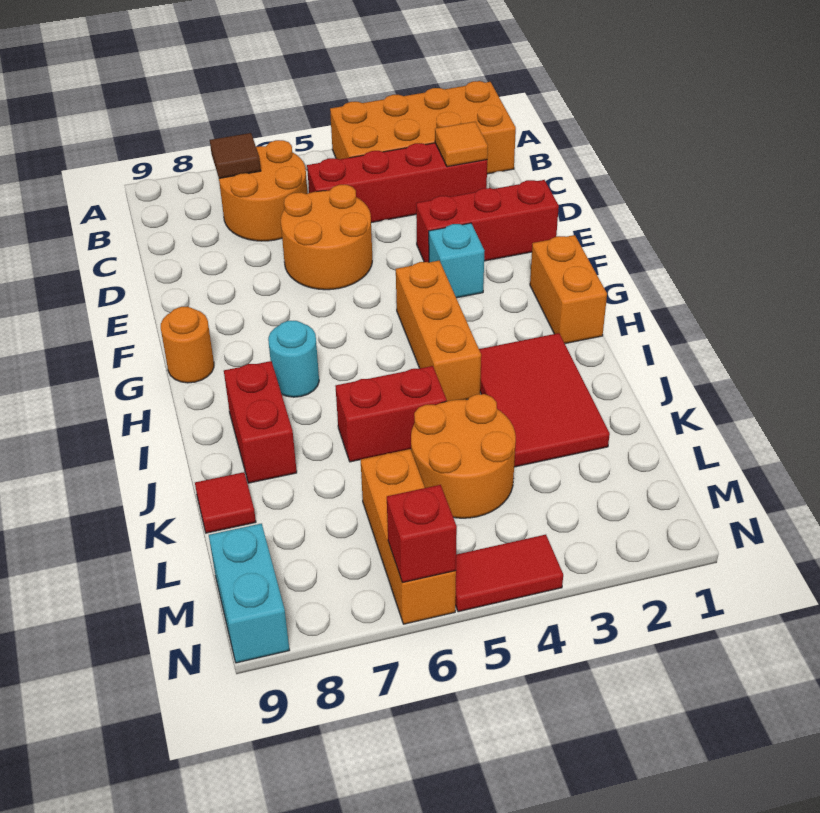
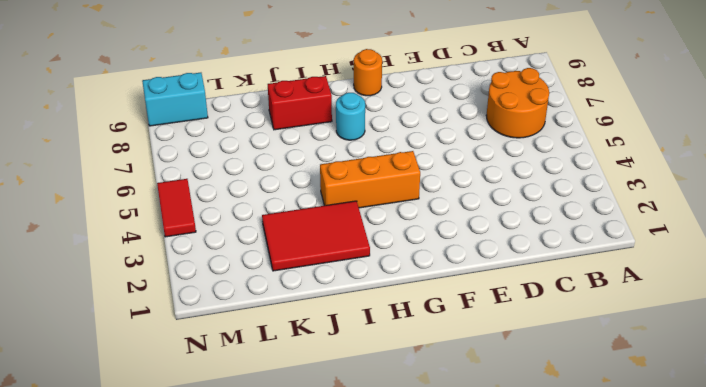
none -> orange 2x4 brick [330,81,516,174]
none -> red 1x4 brick [307,143,487,223]
none -> orange 2x2 round brick [281,185,372,290]

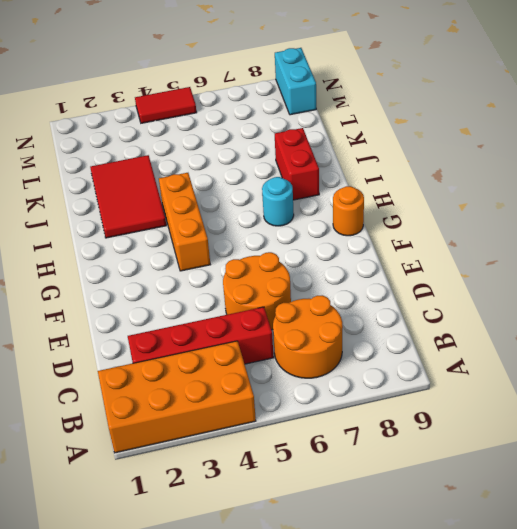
none -> red 1x3 brick [416,180,559,262]
none -> cyan 1x1 brick [429,223,484,298]
none -> orange 1x2 brick [530,235,607,344]

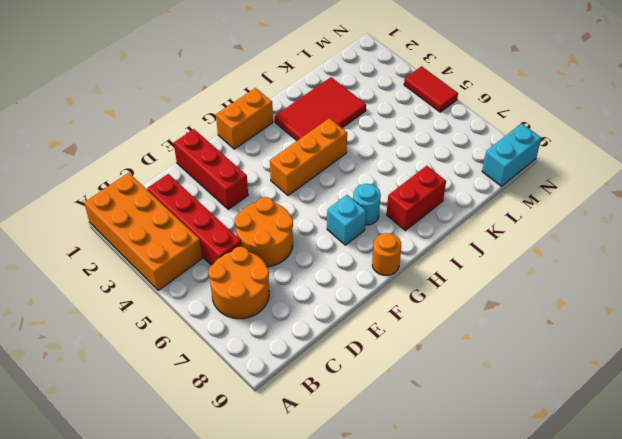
cyan 1x1 brick [327,195,366,245] -> cyan 1x1 brick moved to [429,223,484,298]
none -> red 1x2 brick [336,366,447,462]
none -> orange 2x2 round brick [411,394,516,518]
none -> red 1x1 tile [195,472,256,533]

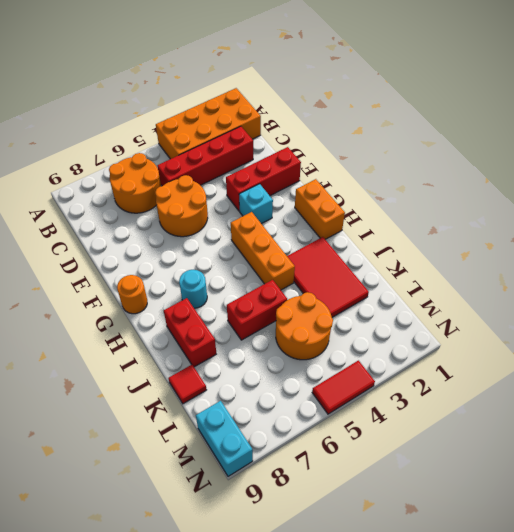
none -> orange 1x3 brick [361,449,456,624]
none -> brown 1x1 tile [210,133,261,178]
none -> orange 1x1 tile [435,122,488,167]

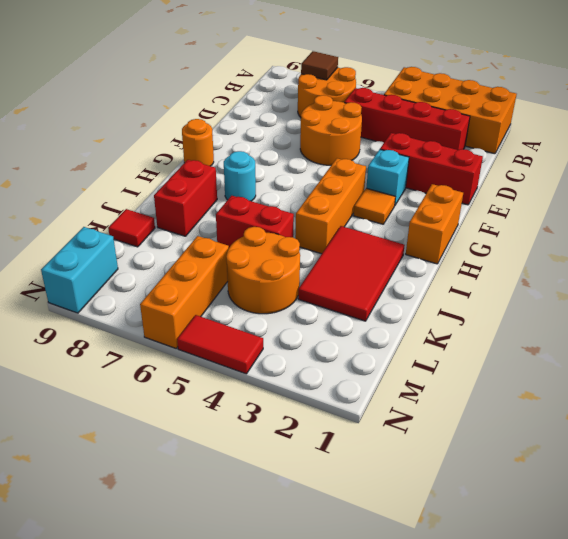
orange 1x1 tile [354,188,395,224] -> orange 1x1 tile moved to [435,122,488,167]
none -> red 1x1 brick [387,485,457,583]

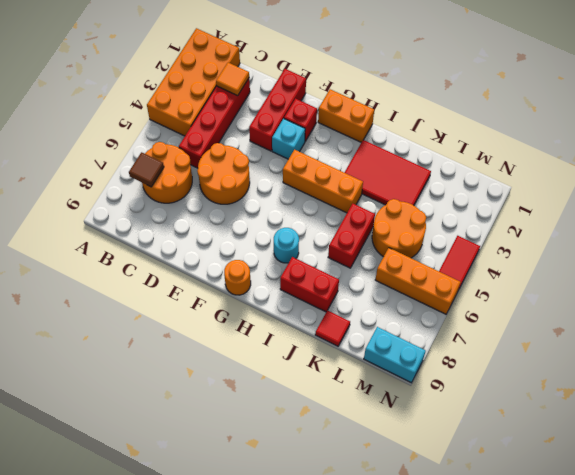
red 1x1 brick [284,99,317,141] -> red 1x1 brick moved to [387,485,457,583]

